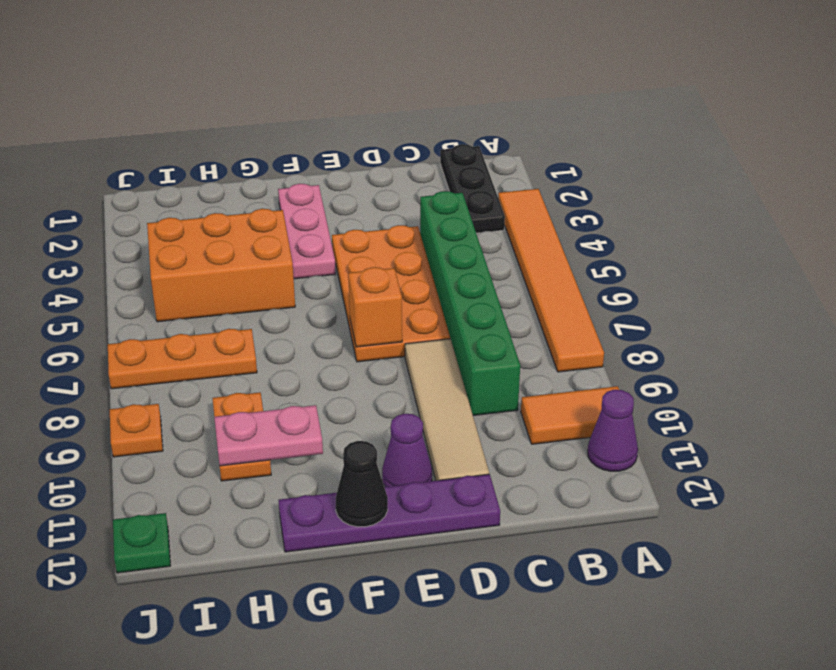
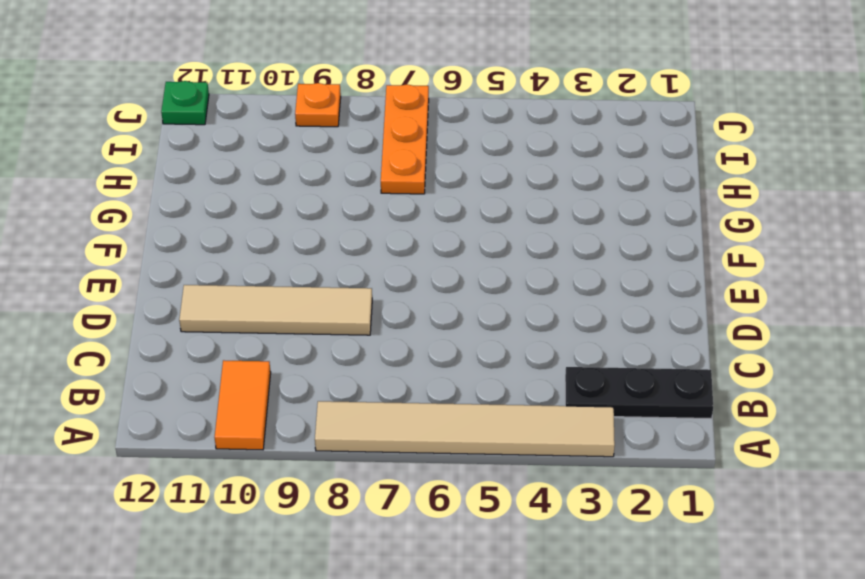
tan 1x6 tile [315,401,615,457] -> orange 1x6 tile [498,189,604,372]
none -> purple 1x1 cone [588,390,638,471]
none -> green 1x6 brick [420,191,520,416]
none -> orange 2x4 plate [332,225,450,362]

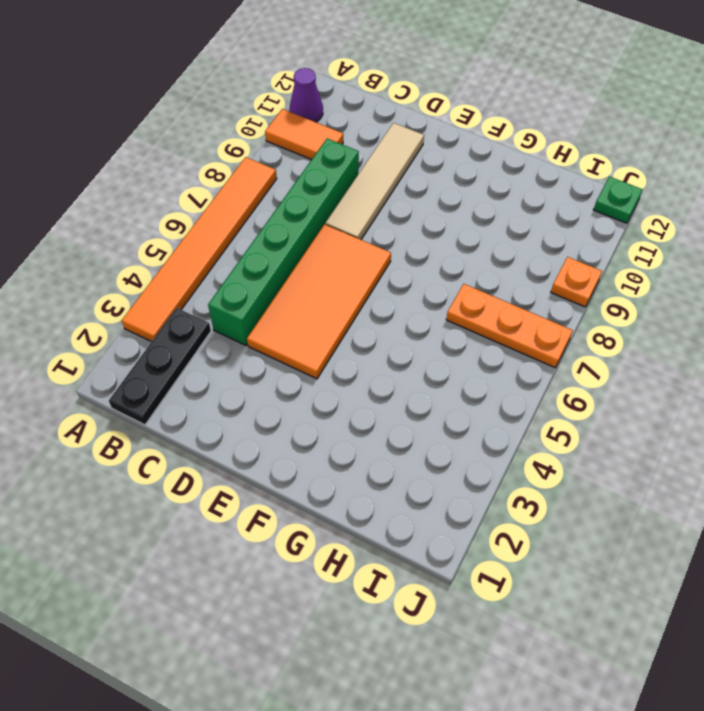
orange 2x4 tile [247,224,391,379] -> orange 2x4 plate [332,225,450,362]
none -> purple 1x4 plate [278,474,500,552]
none -> purple 1x1 cone [382,414,432,487]
none -> pink 1x3 plate [278,184,336,279]

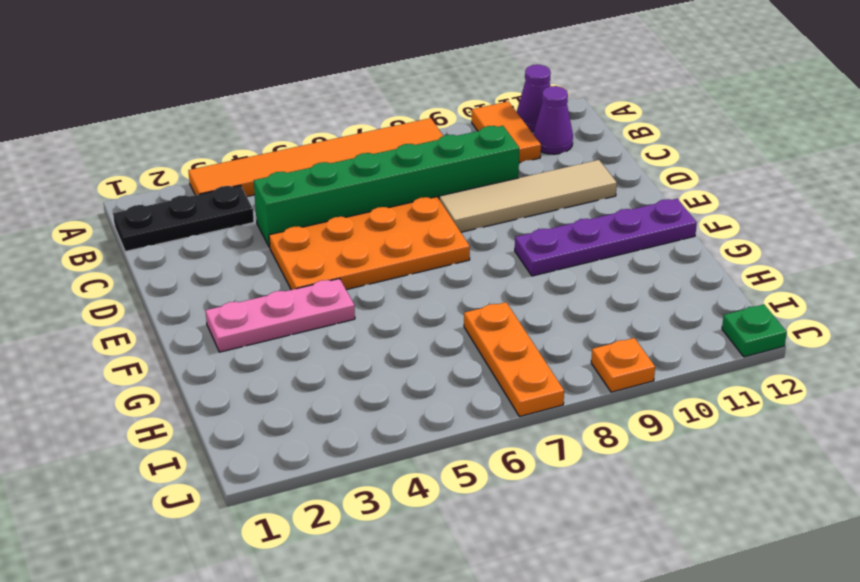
purple 1x1 cone [533,86,573,154] -> purple 1x1 cone moved to [382,414,432,487]
purple 1x4 plate [515,199,697,276] -> purple 1x4 plate turned to [278,474,500,552]
none -> orange 2x3 brick [147,209,295,322]
none -> orange 1x2 plate [212,392,271,481]
none -> orange 1x1 brick [348,267,402,347]

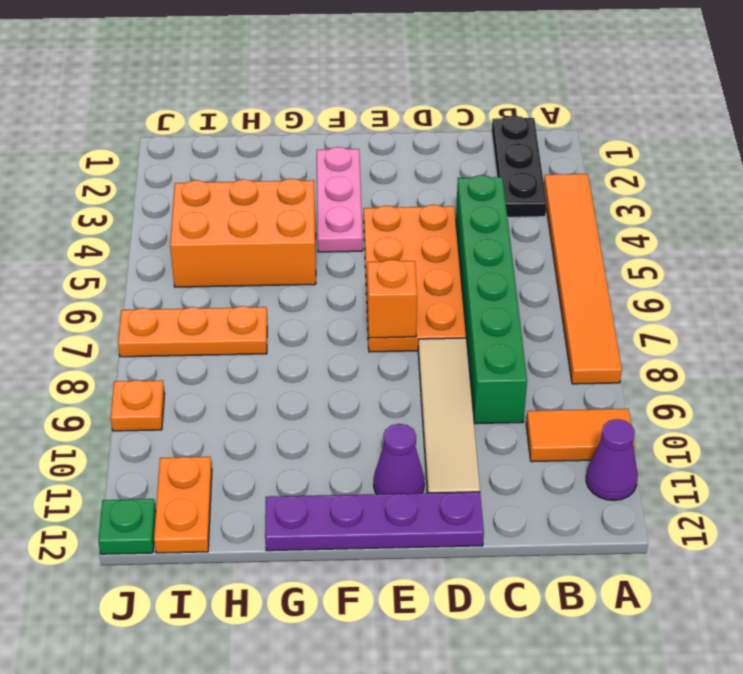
orange 1x2 plate [154,457,212,553] -> orange 1x2 plate moved to [212,392,271,481]
none -> black 1x1 cone [336,441,388,527]
none -> pink 1x2 plate [214,405,323,466]

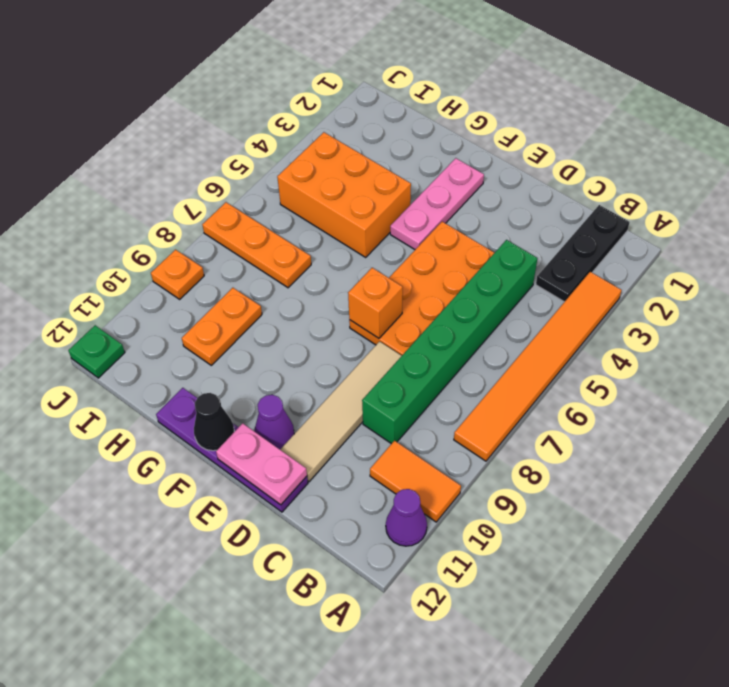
pink 1x2 plate [216,423,307,505] -> pink 1x2 plate moved to [214,405,323,466]

